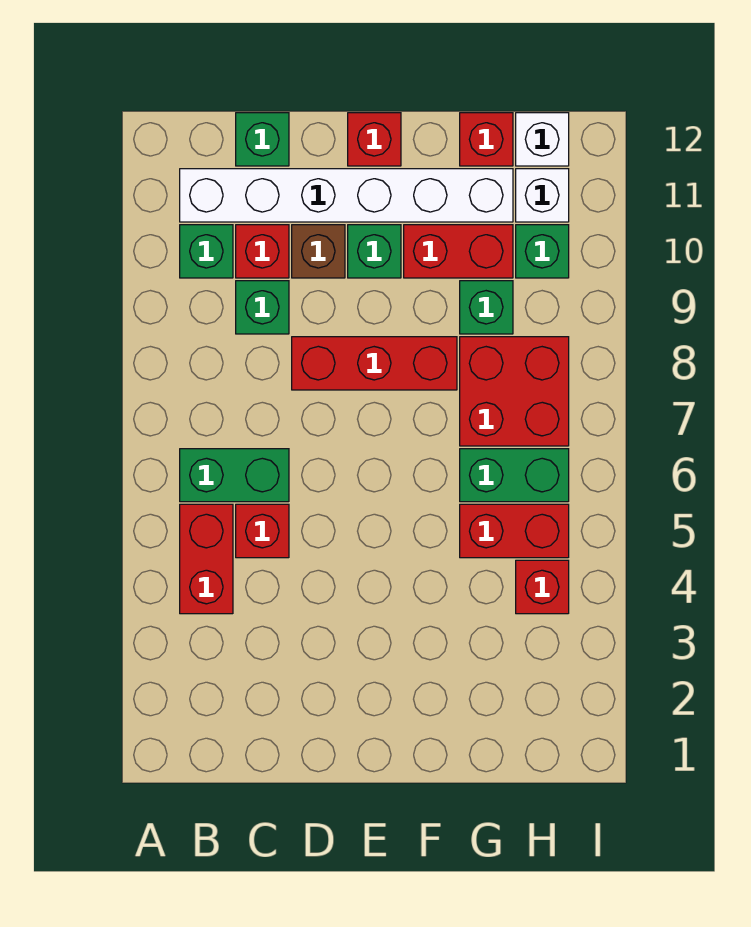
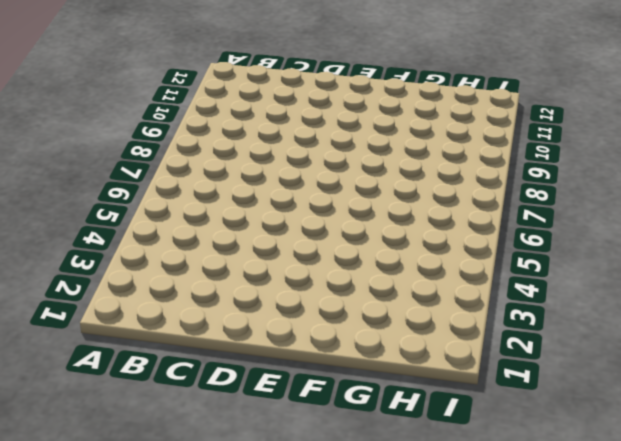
none -> red 1x2 brick [180,504,233,614]
none -> green 1x2 brick [180,449,289,502]
none -> green 1x1 brick [180,225,233,278]

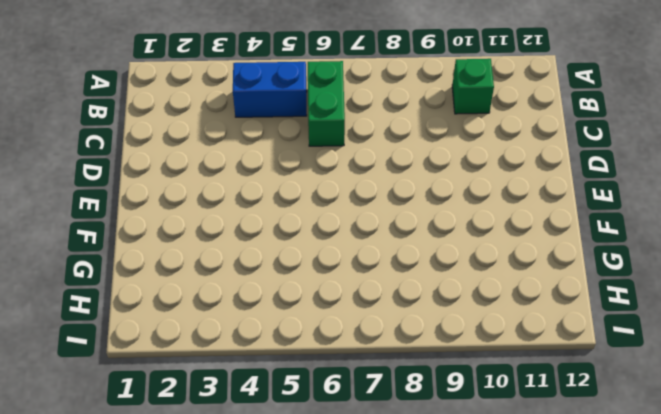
blue 1x2 brick [233,62,307,117] -> red 1x2 brick [180,504,233,614]
none -> white 1x6 brick [180,169,513,222]
none -> red 1x1 brick [236,504,289,558]
none -> green 1x1 brick [236,281,289,334]

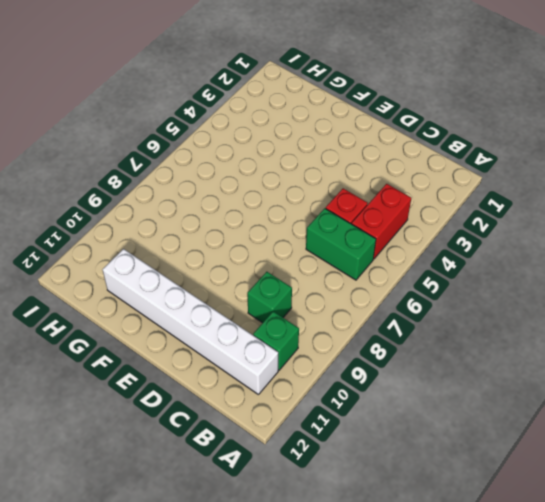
none -> red 1x1 brick [236,225,289,278]
none -> green 1x1 brick [236,113,289,166]
none -> red 1x3 brick [292,337,457,390]

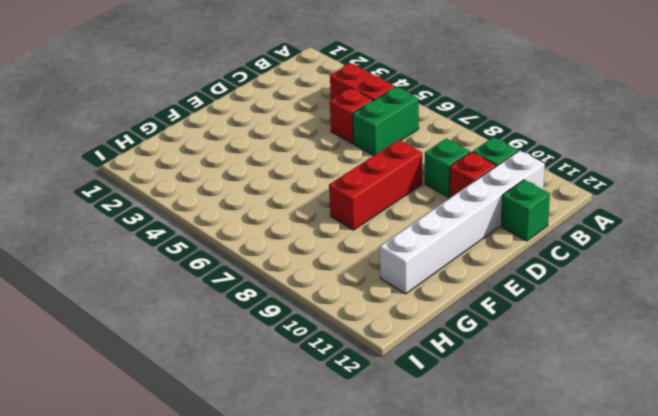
none -> brown 1x1 brick [292,225,345,278]
none -> green 1x1 brick [348,225,401,278]
none -> red 1x1 brick [348,113,401,166]

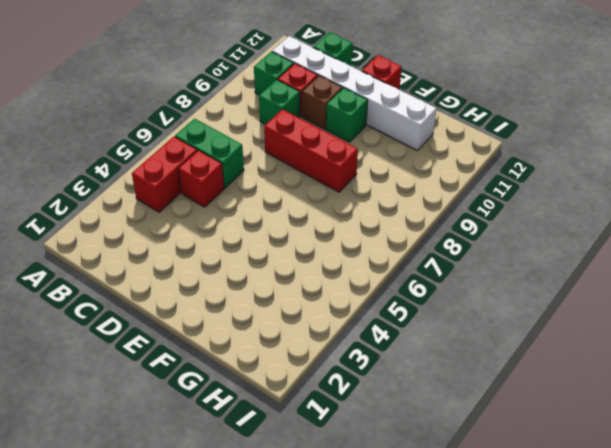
none -> red 1x2 brick [404,225,513,278]
none -> red 1x2 brick [460,504,569,558]
none -> green 1x2 brick [460,449,569,502]

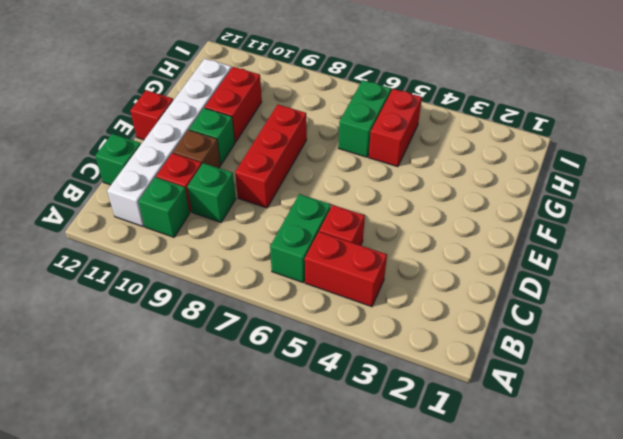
none -> red 2x2 brick [460,337,569,446]
none -> green 1x1 brick [460,281,513,334]
none -> red 1x1 brick [460,113,513,166]

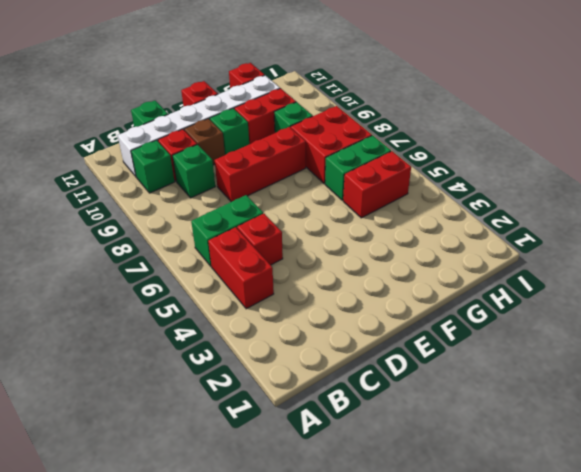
none -> red 1x1 brick [516,560,569,614]
none -> green 1x1 brick [516,225,569,278]
none -> white 1x1 brick [516,169,569,222]

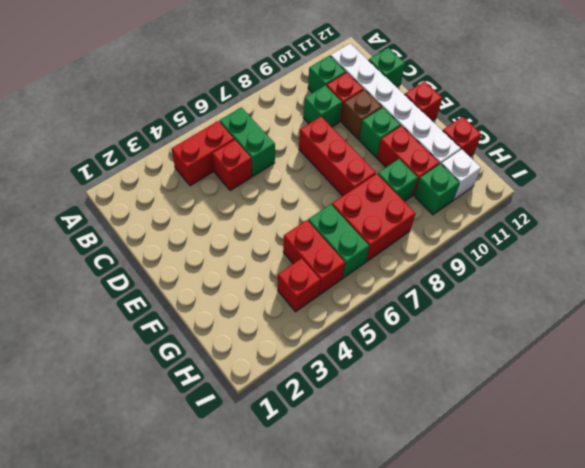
none -> white 1x1 brick [516,113,569,166]

